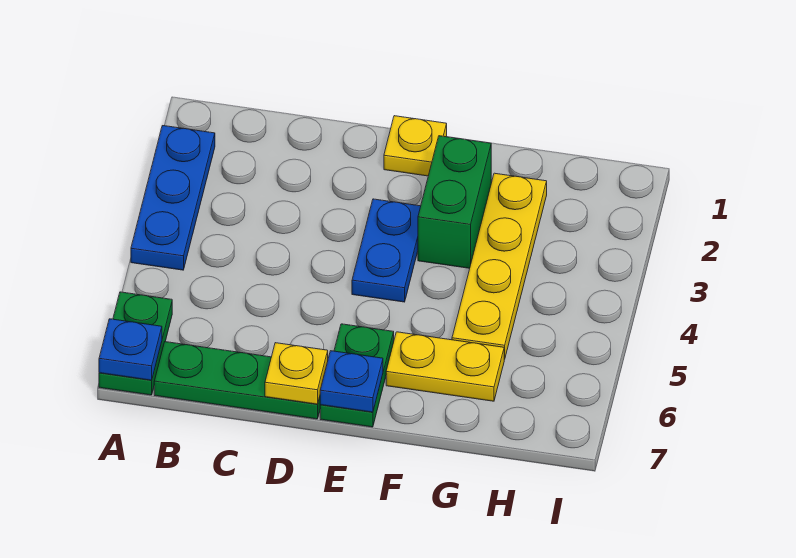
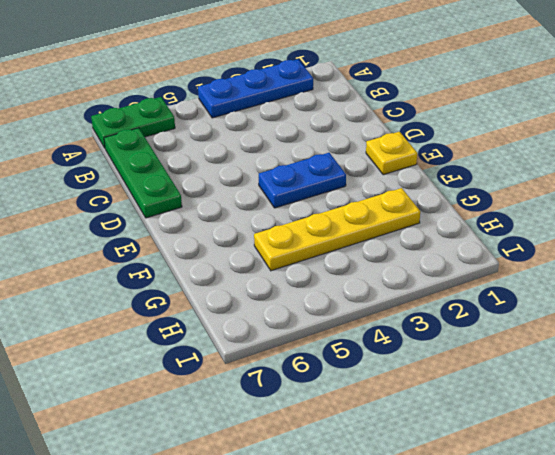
none -> green 1x2 plate [320,324,394,427]
none -> green 1x2 brick [418,136,491,268]
none -> yellow 1x2 plate [386,332,504,401]

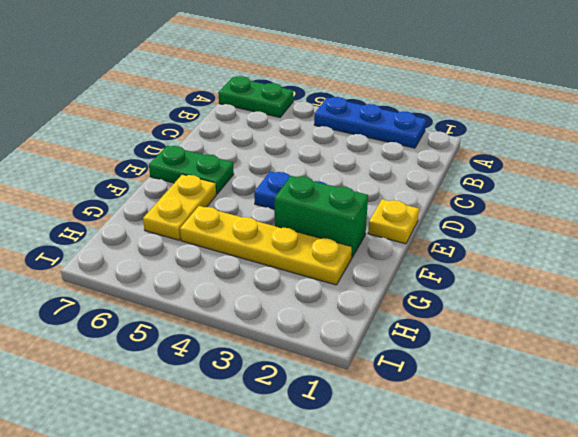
none -> green 1x3 plate [154,342,320,419]
none -> blue 1x1 plate [99,319,162,380]
none -> yellow 1x1 plate [265,343,328,404]

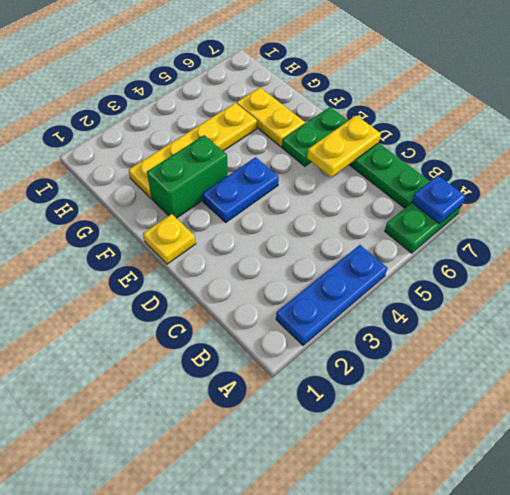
yellow 1x2 plate [307,115,381,177] -> yellow 1x1 plate [265,343,328,404]
none -> blue 1x1 plate [320,351,383,412]

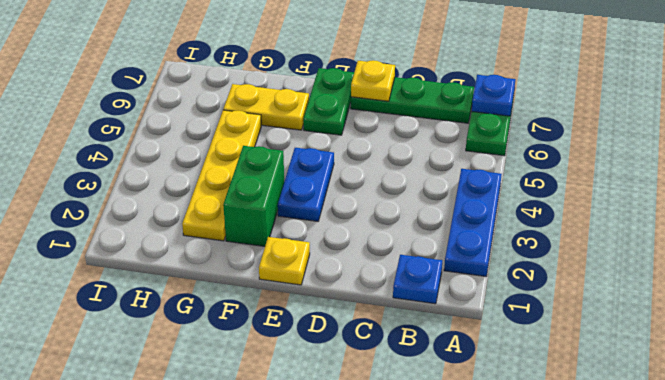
blue 1x1 plate [393,255,442,304] -> blue 1x1 plate moved to [320,351,383,412]

